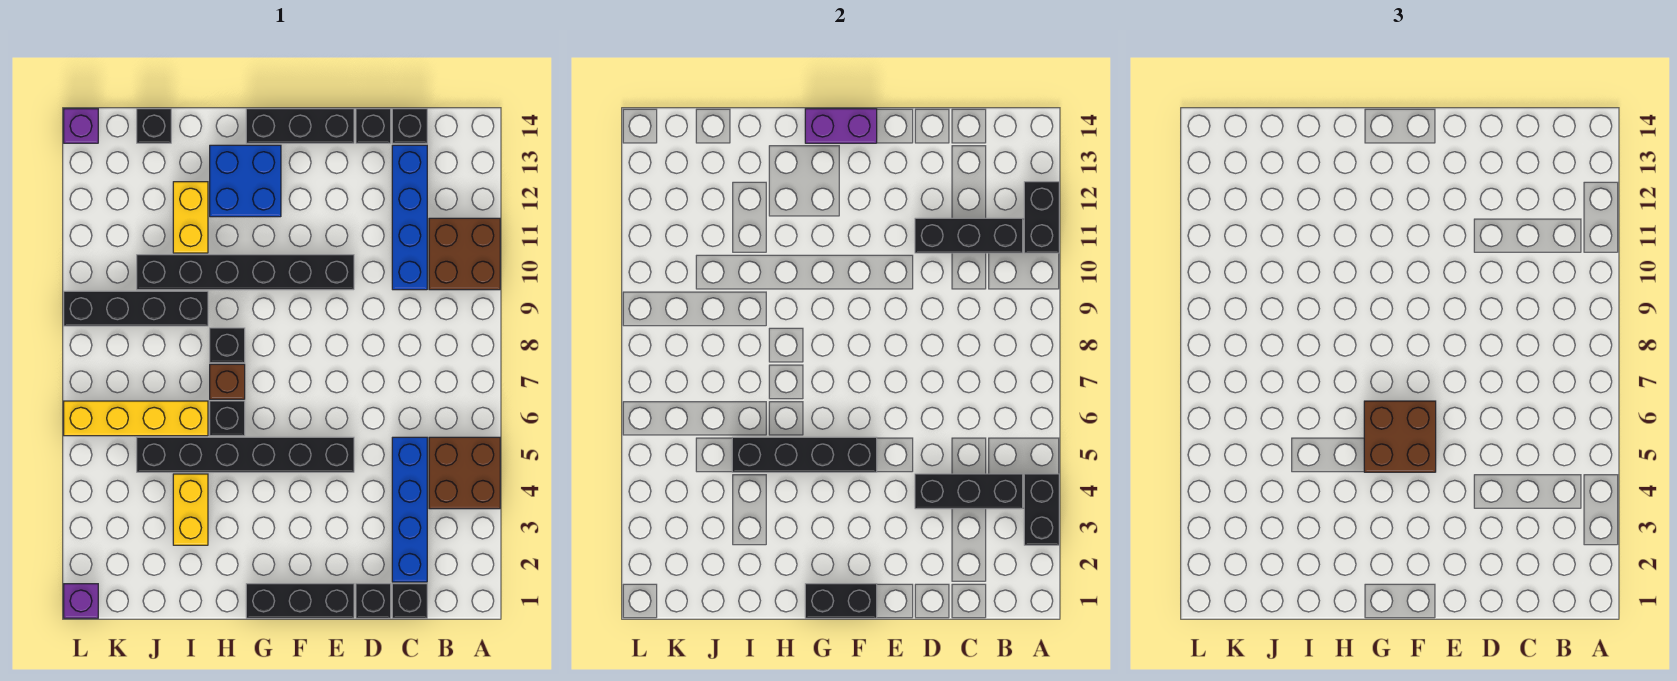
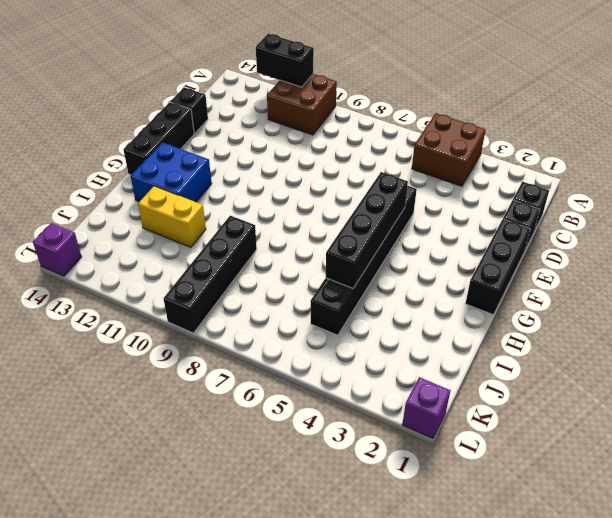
none -> blue 1x4 brick [392,437,427,582]
none -> blue 1x4 brick [392,145,427,290]
none -> black 1x1 brick [392,109,427,143]
none -> black 1x6 brick [137,255,354,290]

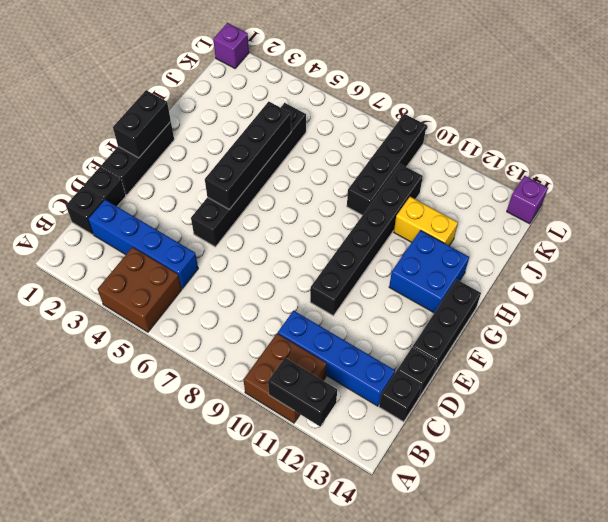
none -> black 1x1 brick [210,401,245,436]
none -> brown 1x1 brick [210,364,245,399]
none -> black 1x1 brick [210,328,245,363]
none -> yellow 1x2 brick [173,474,208,545]

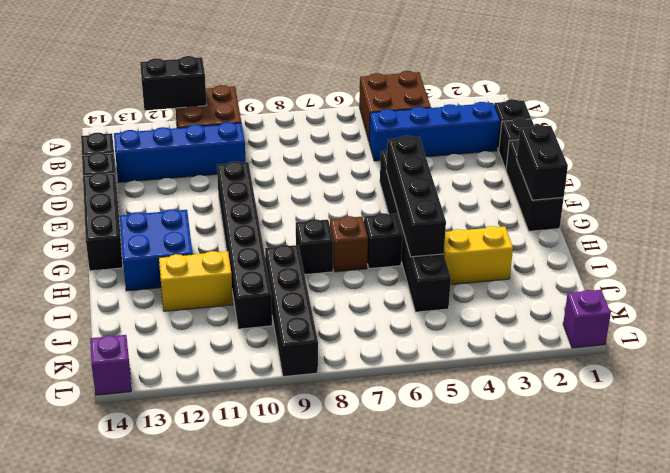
none -> yellow 1x4 brick [64,401,208,436]
none -> black 1x1 brick [137,109,171,143]
none -> black 1x2 brick [1024,474,1059,545]
none -> black 1x3 brick [915,474,1023,509]

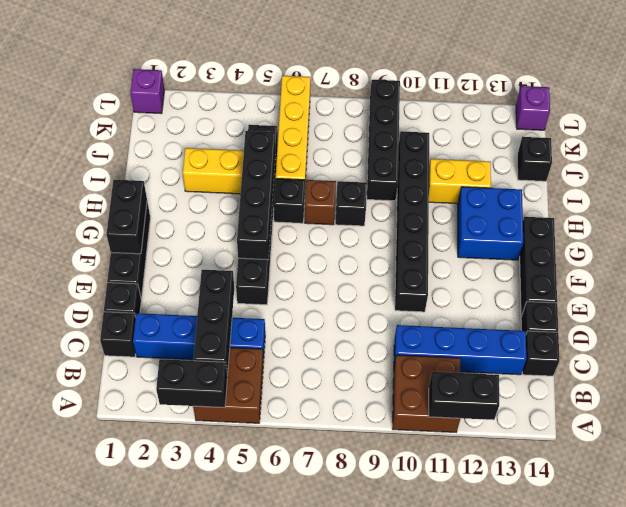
none -> black 1x3 brick [915,218,1023,253]
none -> purple 1x2 brick [805,109,877,143]
none -> brown 2x2 brick [1364,401,1436,472]

